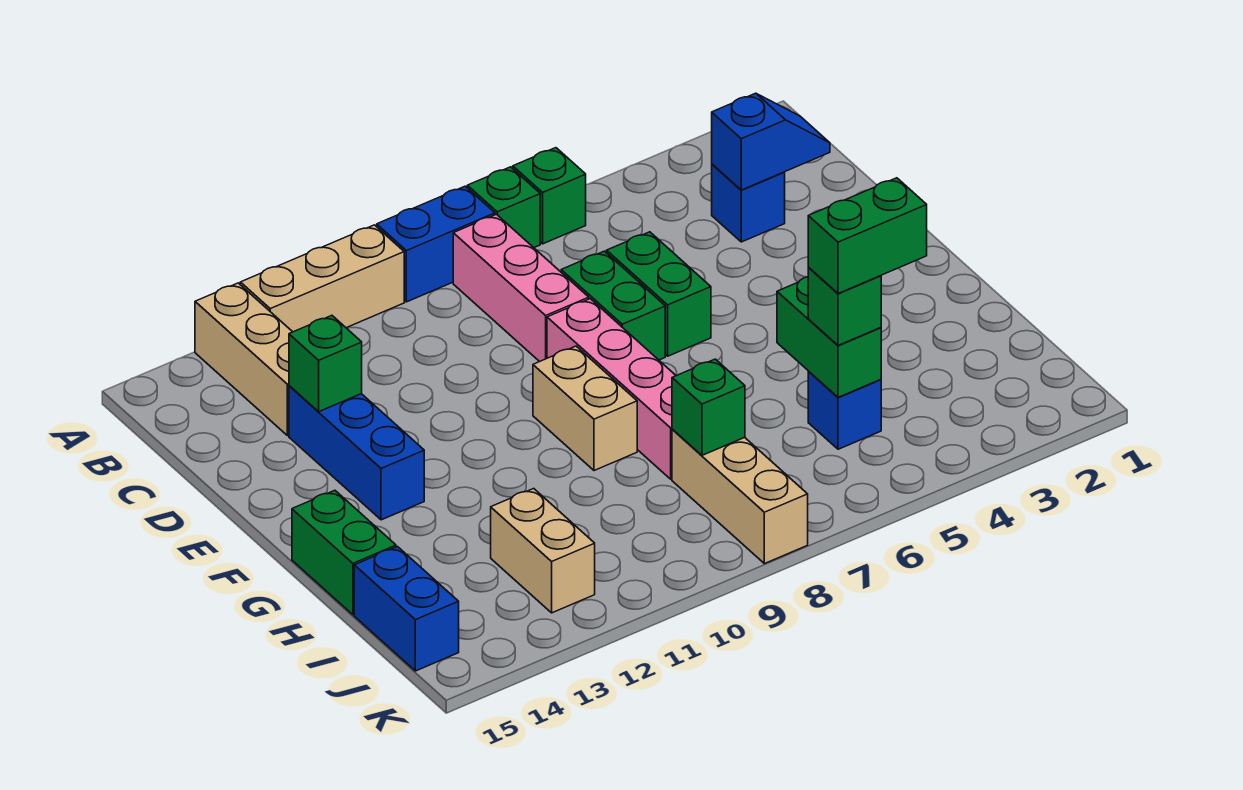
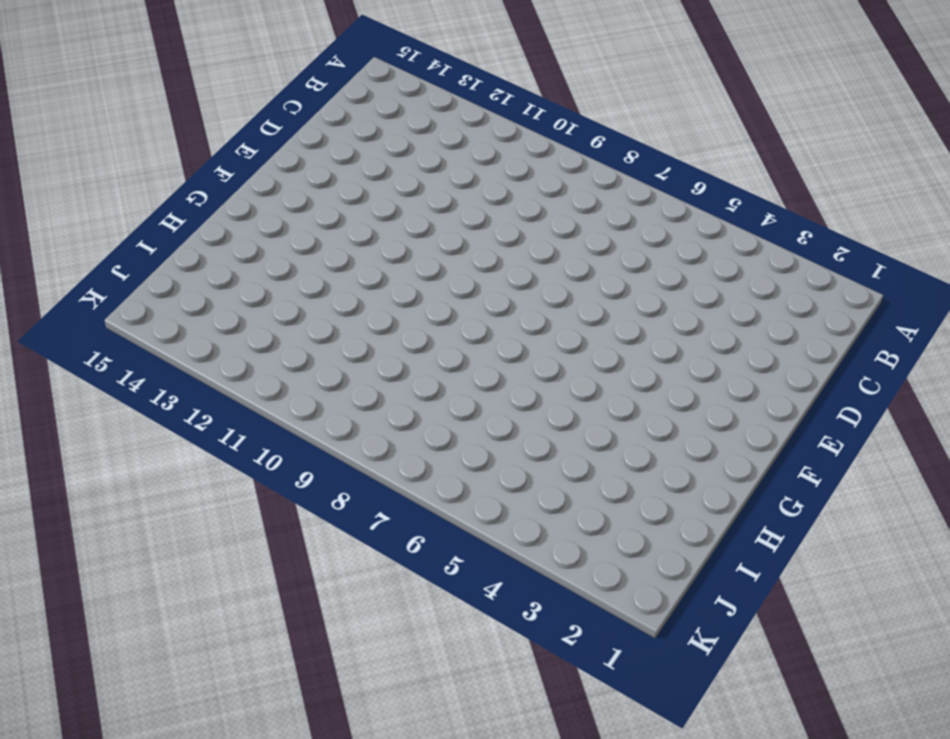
none -> green 1x1 brick [513,148,586,244]
none -> green 1x1 brick [467,167,540,247]
none -> blue 1x2 brick [377,186,495,302]

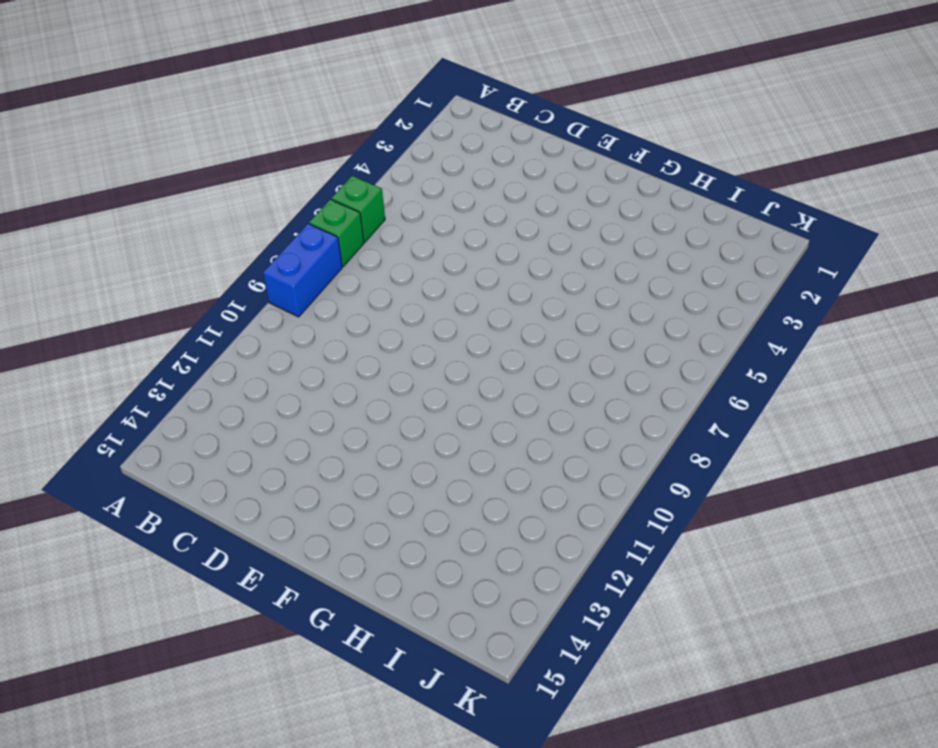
none -> tan 1x3 brick [240,225,404,332]
none -> tan 1x3 brick [195,283,292,436]
none -> pink 1x3 brick [453,214,589,362]

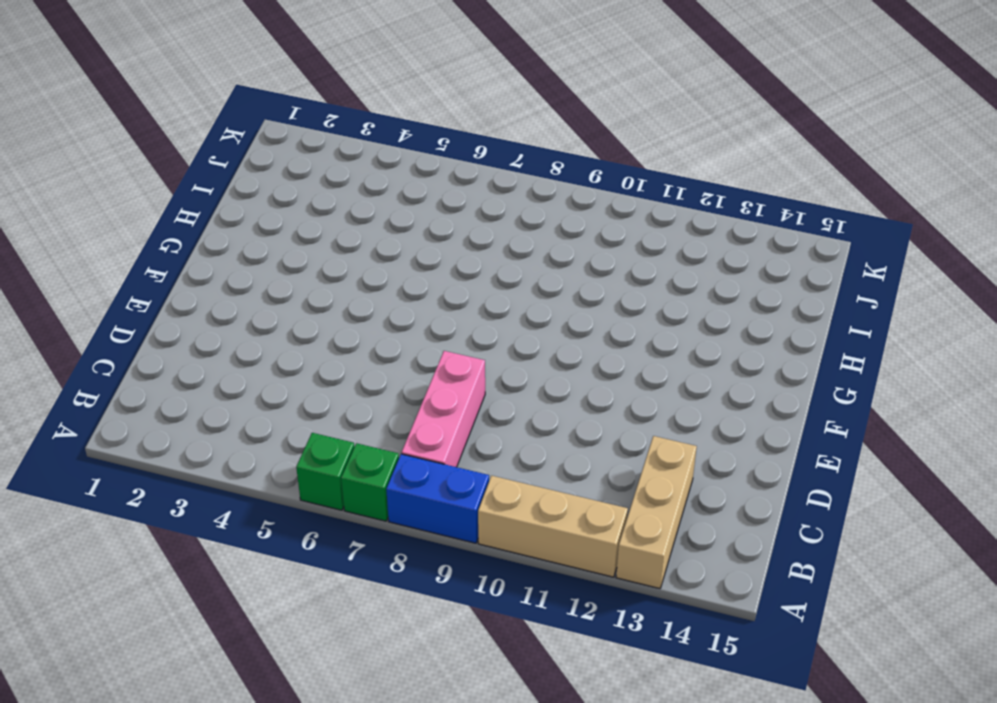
none -> blue 1x1 brick [712,164,785,242]
none -> green 1x2 brick [607,232,711,356]
none -> green 1x2 brick [561,251,665,360]

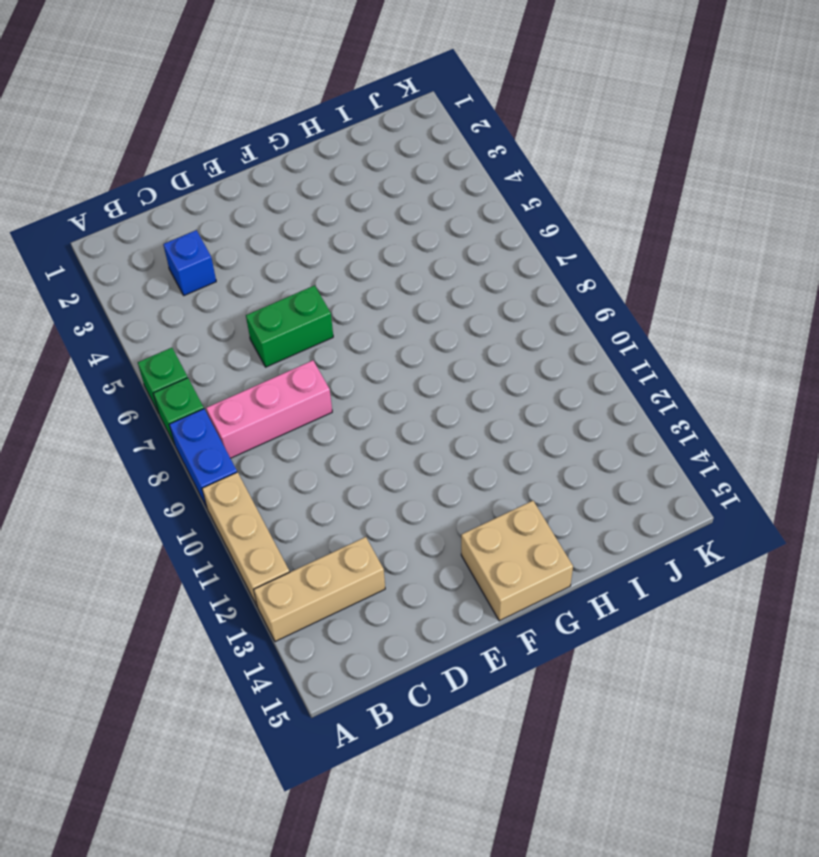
tan 2x2 brick [461,501,573,621] -> green 1x2 brick [292,490,396,615]
none -> green 1x2 brick [561,251,665,360]
none -> blue 1x3 brick [289,386,424,520]
none -> pink 1x4 brick [547,299,676,479]

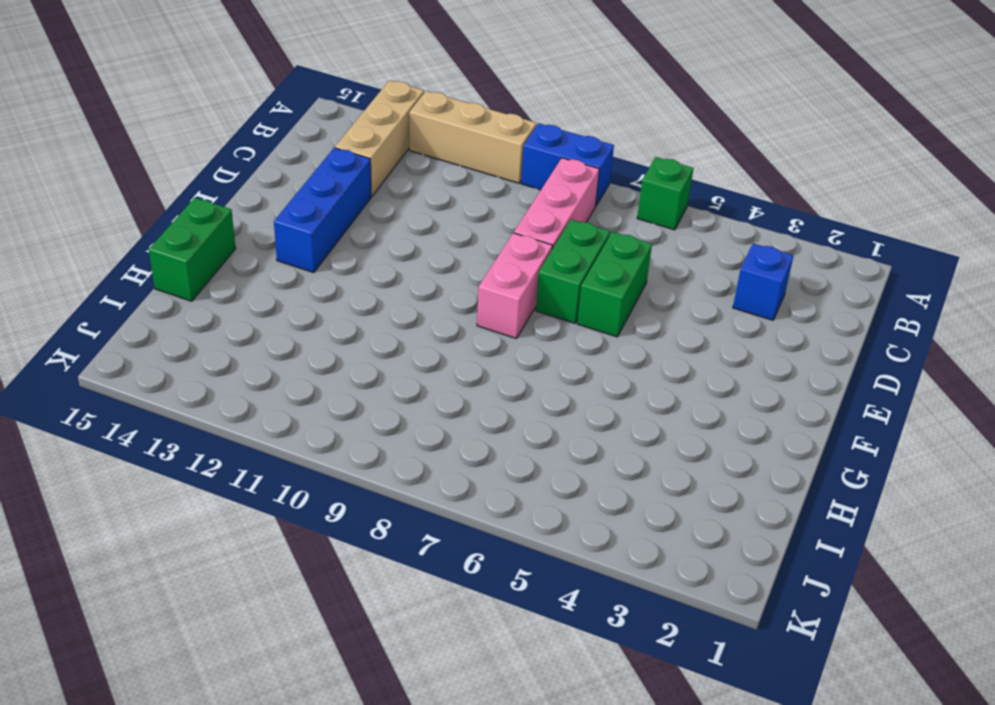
pink 1x2 brick [477,233,553,339] -> pink 1x4 brick [547,299,676,479]
none -> green 1x1 brick [467,167,540,247]
none -> tan 1x2 brick [533,346,637,471]
none -> blue 1x1 brick [808,372,881,449]

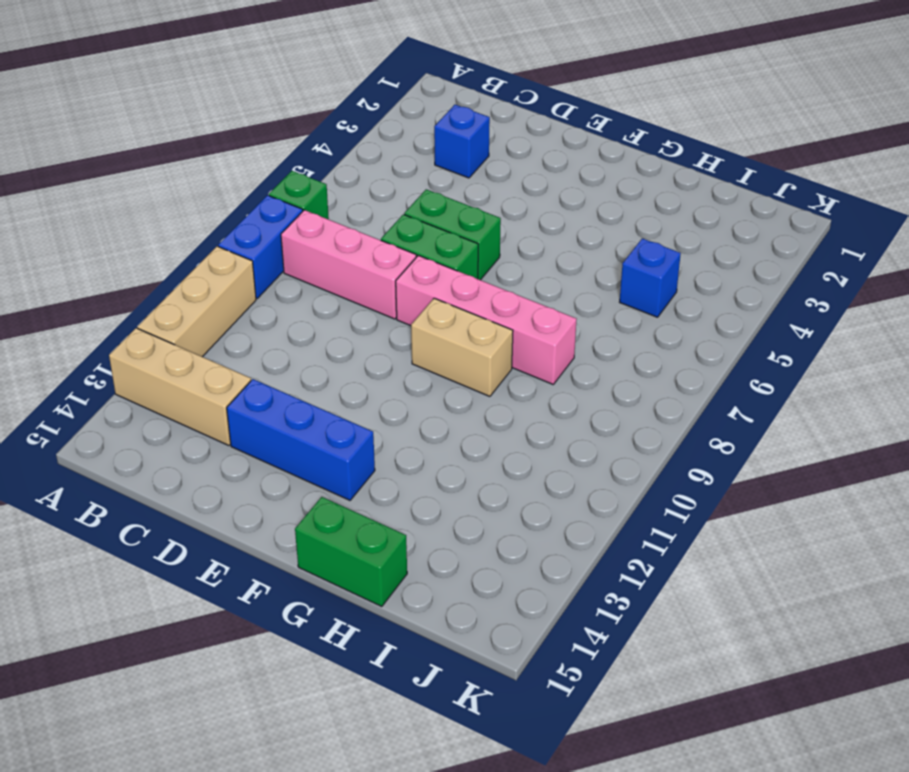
none -> green 1x1 brick [513,148,586,244]
none -> tan 1x3 brick [672,430,808,564]
none -> tan 1x2 brick [491,489,595,613]

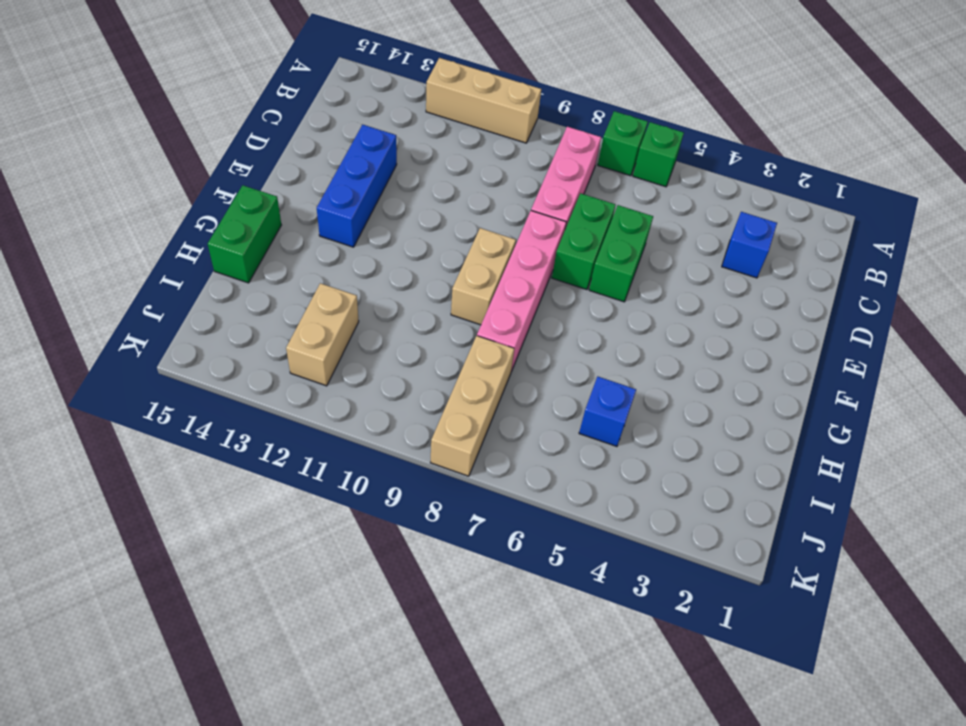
none -> blue 1x2 brick [377,186,495,302]
none -> tan 1x3 brick [195,283,292,436]
none -> blue 1x2 brick [354,547,459,671]

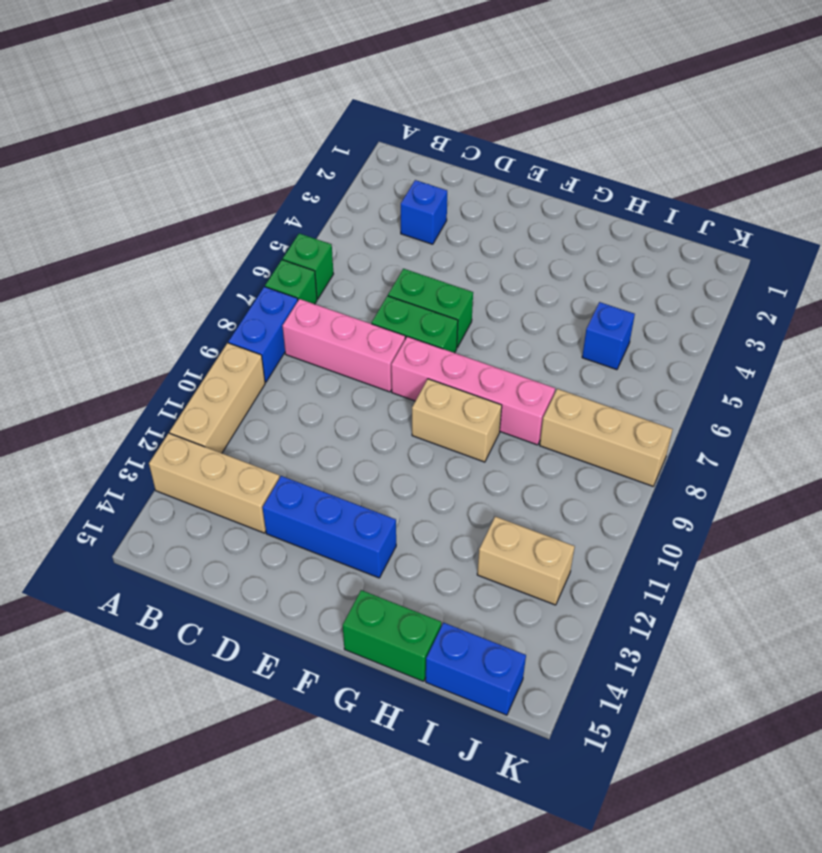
none -> blue 1x2 slope [712,93,830,190]
none -> green 1x1 brick [289,316,362,412]
none -> green 1x2 brick [777,277,881,397]

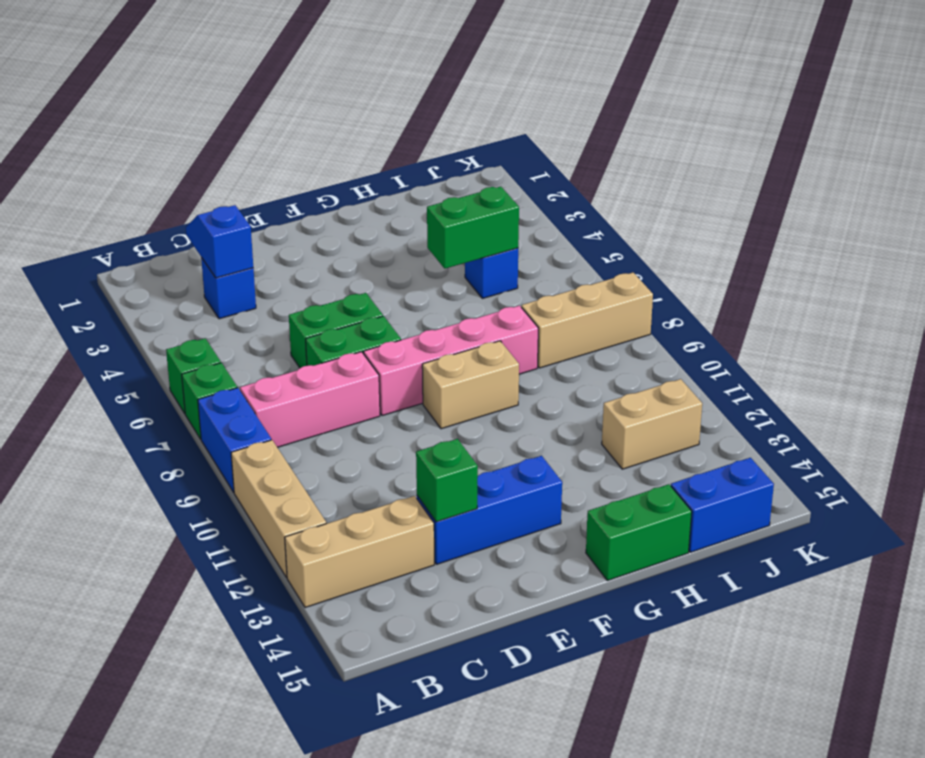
none -> green 1x1 brick [672,359,745,455]
none -> green 1x1 brick [808,268,881,345]
none -> green 1x2 brick [808,178,927,294]

